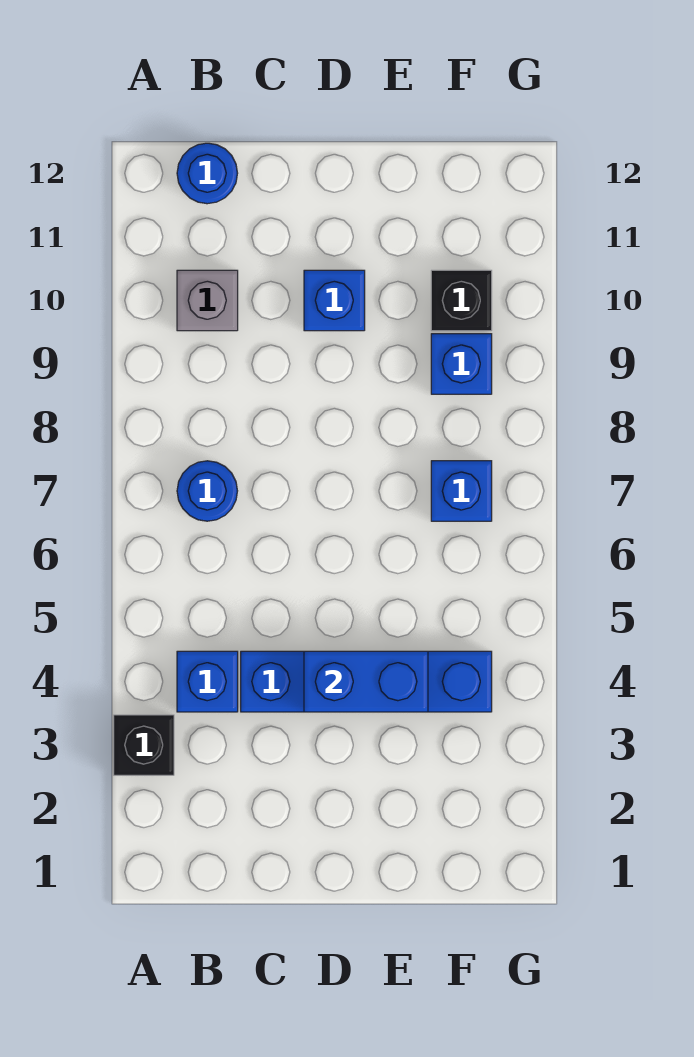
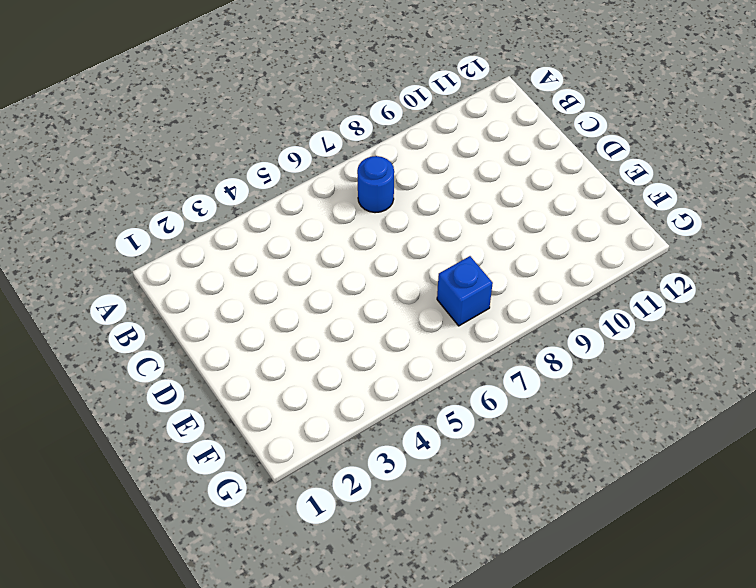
none -> black 1x1 brick [114,715,174,775]
none -> blue 1x1 brick [177,651,238,712]

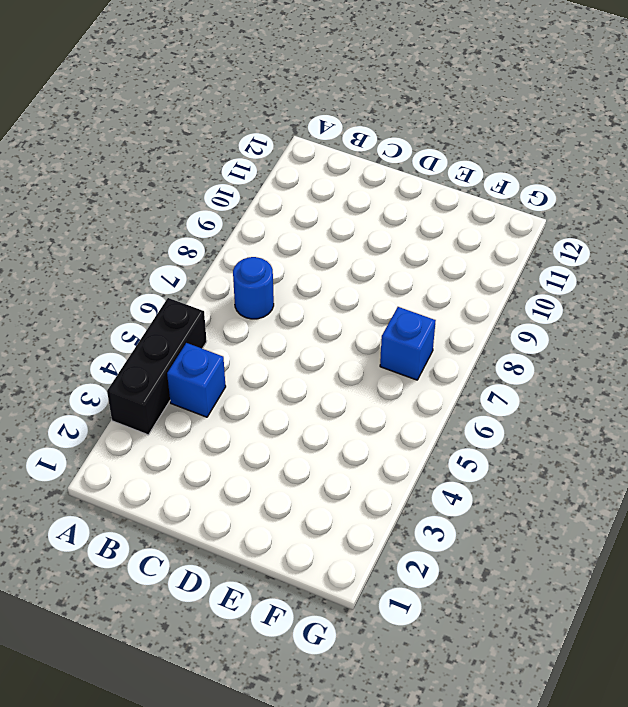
black 1x3 brick [107,298,207,435] -> black 1x1 brick [114,715,174,775]
none -> grey 1x1 brick [177,270,238,331]
none -> blue 1x1 round brick [177,143,238,204]

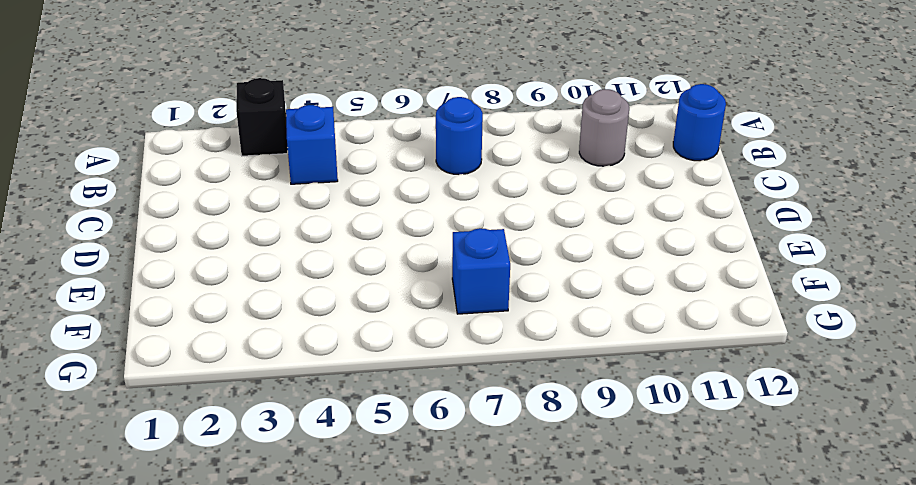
grey 1x1 round brick [579,89,629,166] -> grey 1x1 brick [177,270,238,331]
none -> blue 1x4 brick [241,651,492,712]
none -> blue 1x1 brick [304,270,365,331]

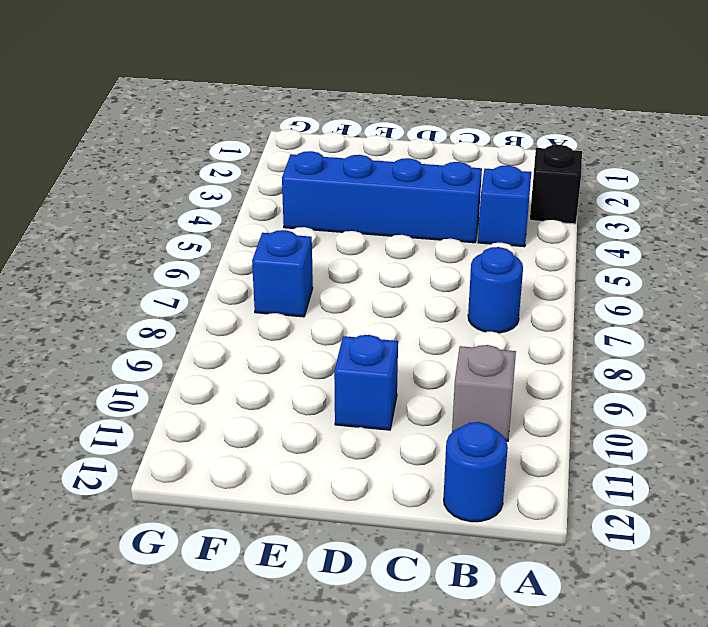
none -> blue 1x1 brick [431,334,492,394]
none -> black 1x1 brick [431,270,492,331]

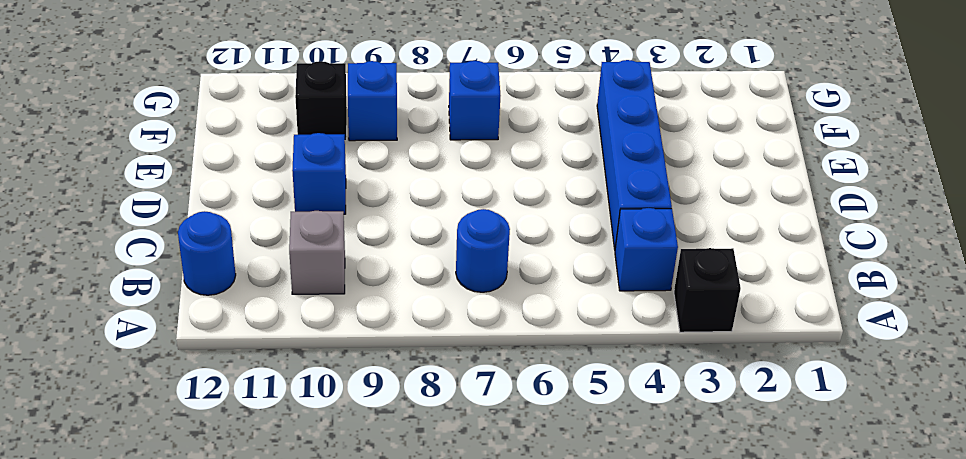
none -> blue 1x2 brick [304,651,428,712]

